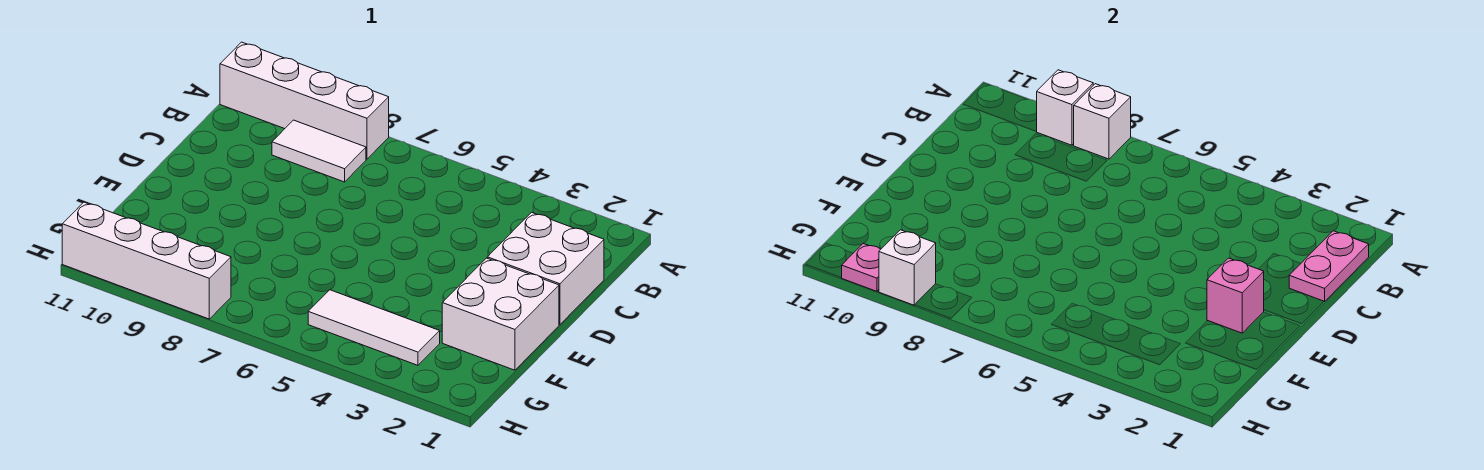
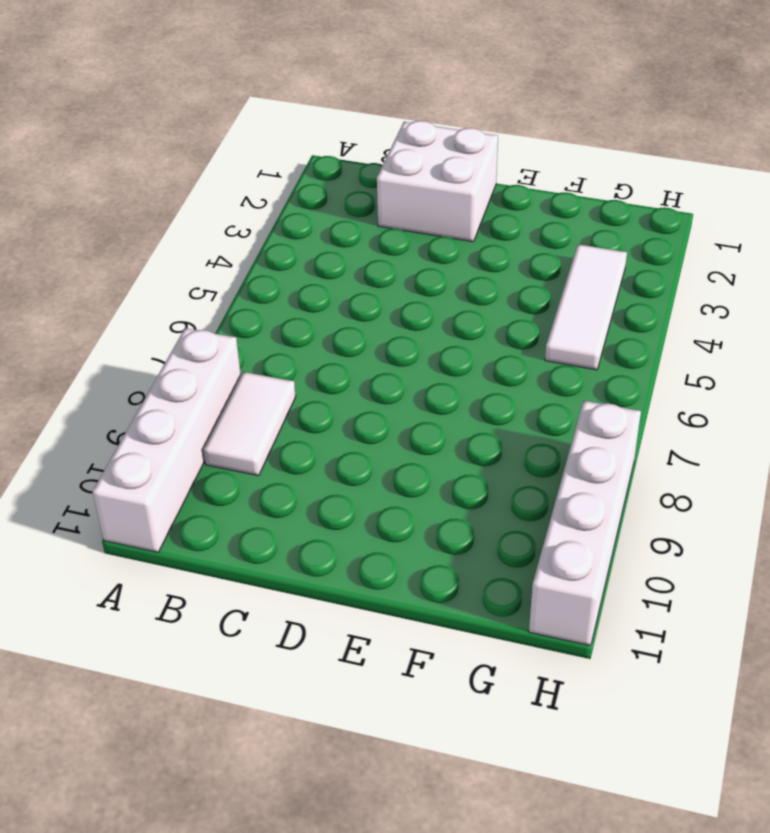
none -> white 2x2 brick [442,258,559,370]
none -> white 1x1 brick [1073,84,1131,159]
none -> white 1x1 brick [1036,70,1093,145]

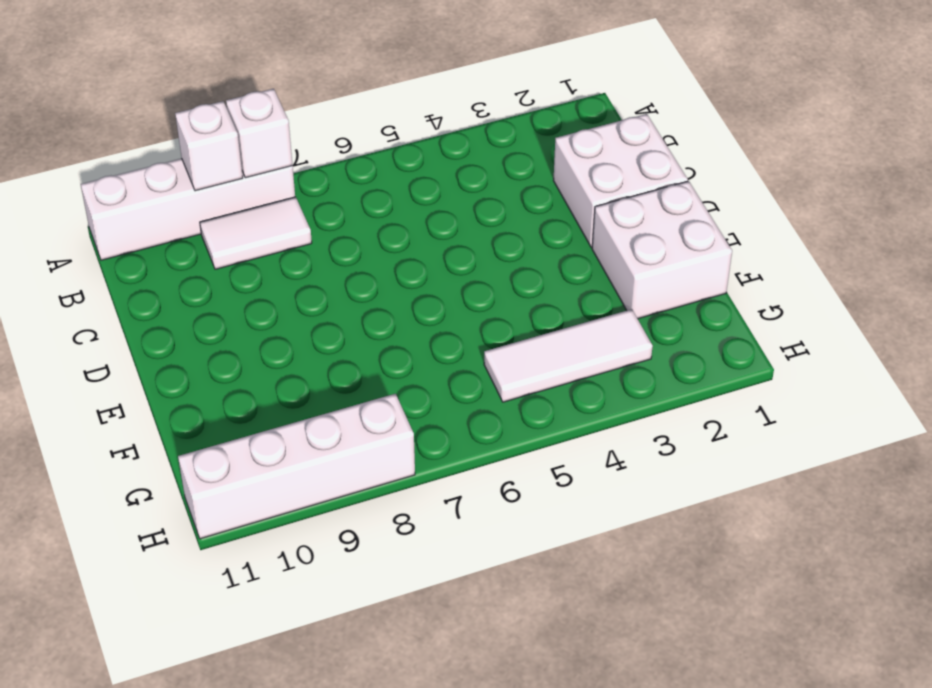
none -> pink 1x2 plate [1289,231,1369,302]
none -> pink 1x1 brick [1207,258,1264,333]
none -> white 1x1 brick [879,230,936,305]

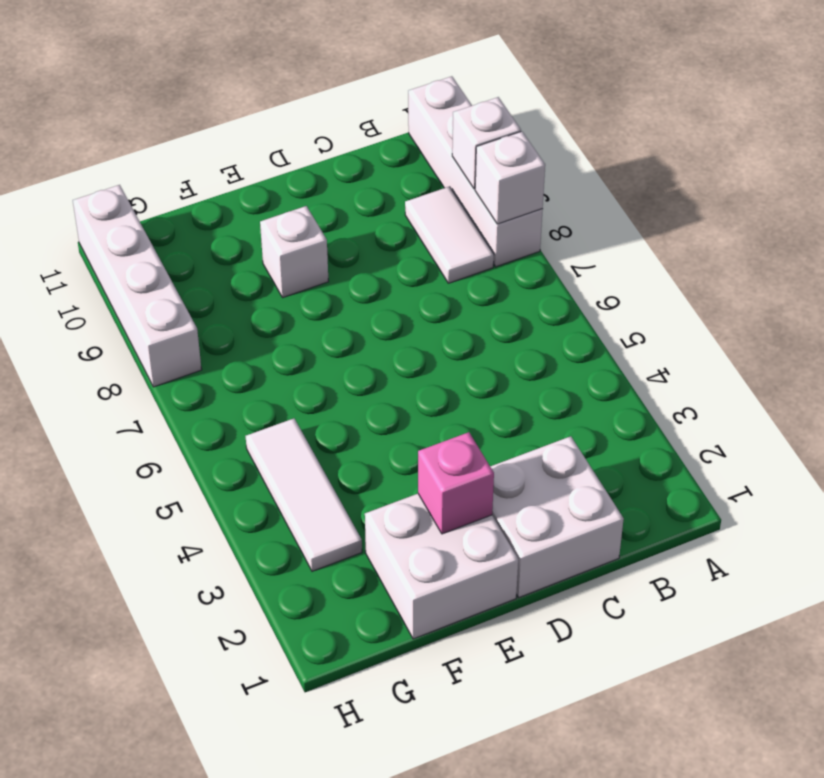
white 1x1 brick [260,206,329,298] -> white 1x1 brick moved to [879,230,936,305]
none -> pink 1x2 plate [1289,231,1369,302]
none -> pink 1x1 plate [842,243,881,291]

